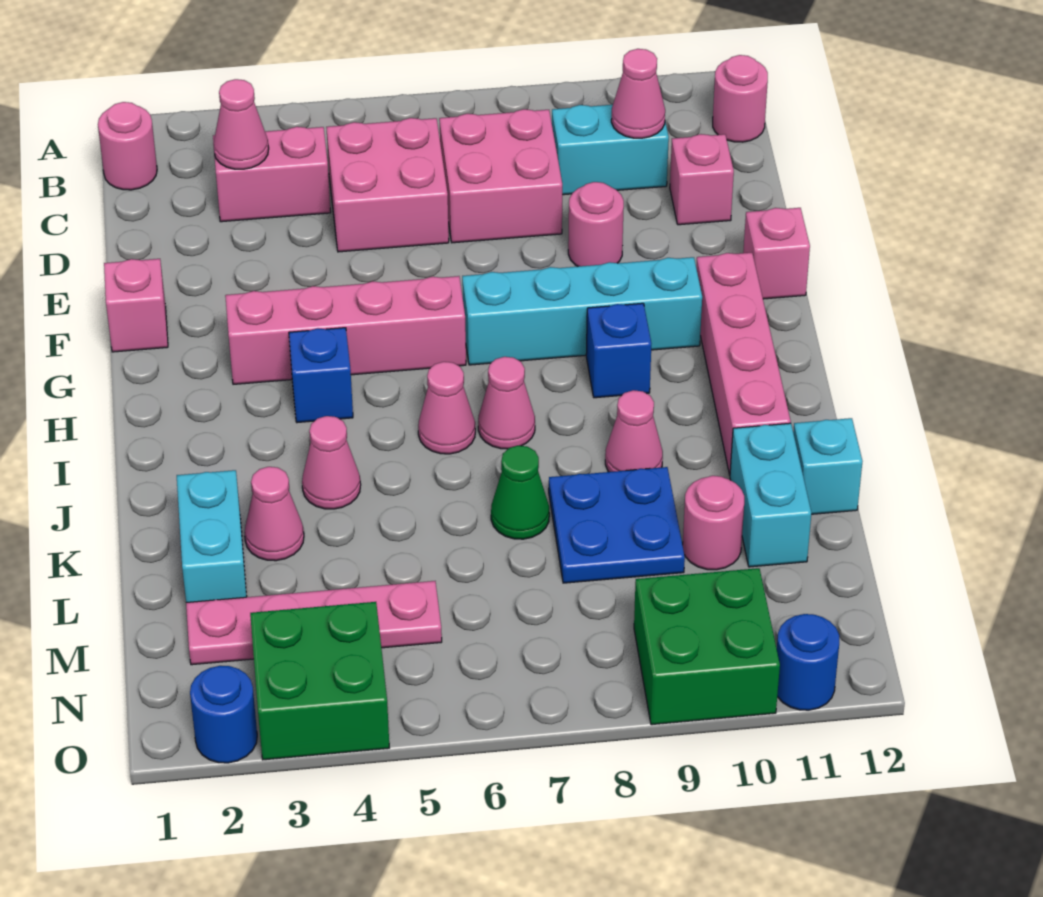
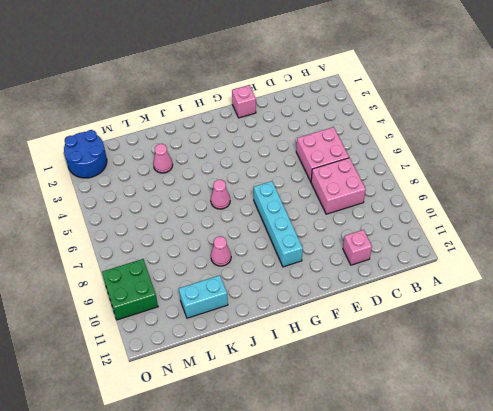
blue 2x2 round brick [64,130,107,178] -> blue 1x1 round brick [190,666,257,763]
none -> pink 1x1 round brick [98,102,157,190]
none -> pink 1x1 round brick [713,55,768,142]
none -> pink 1x2 brick [213,127,331,222]
none -> cyan 1x2 brick [552,105,669,195]

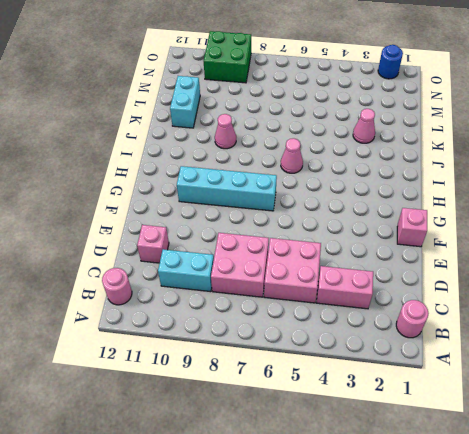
none -> pink 1x1 round brick [568,182,624,266]
none -> pink 1x1 brick [743,208,810,299]
none -> pink 1x4 brick [225,276,466,384]
none -> pink 1x4 brick [696,253,791,475]

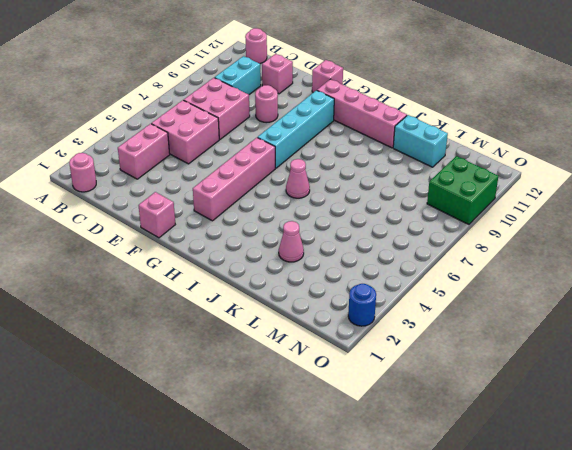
none -> blue 1x1 brick [289,328,353,423]
none -> blue 1x1 brick [586,303,651,398]
none -> pink 1x1 cone [478,357,535,449]
none -> pink 1x1 cone [302,416,361,509]

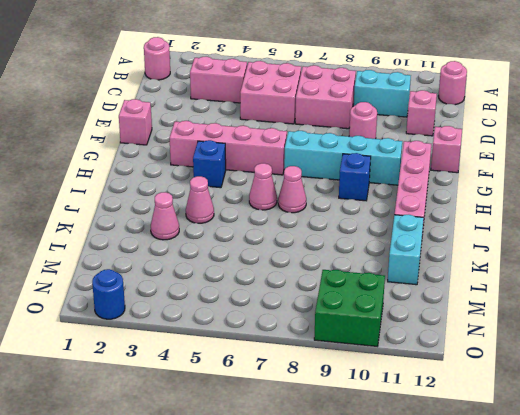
none -> pink 1x1 cone [605,390,663,472]
none -> cyan 1x2 brick [177,470,247,602]
none -> green 1x1 cone [491,446,549,539]
none -> blue 2x2 plate [549,467,685,583]

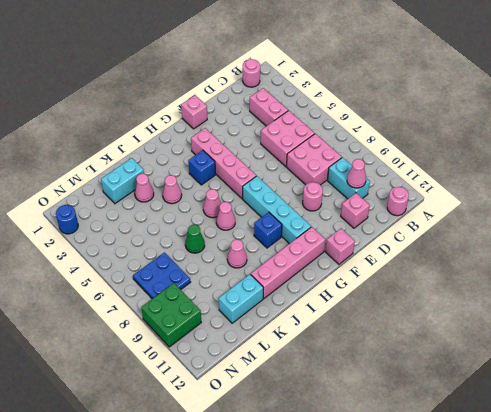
blue 2x2 plate [133,252,190,299] -> blue 2x2 plate moved to [549,467,685,583]
none -> cyan 1x1 brick [793,418,862,514]
none -> pink 1x1 round brick [683,476,744,570]
none -> pink 1x4 plate [186,581,442,665]
none -> green 2x2 brick [250,602,389,760]

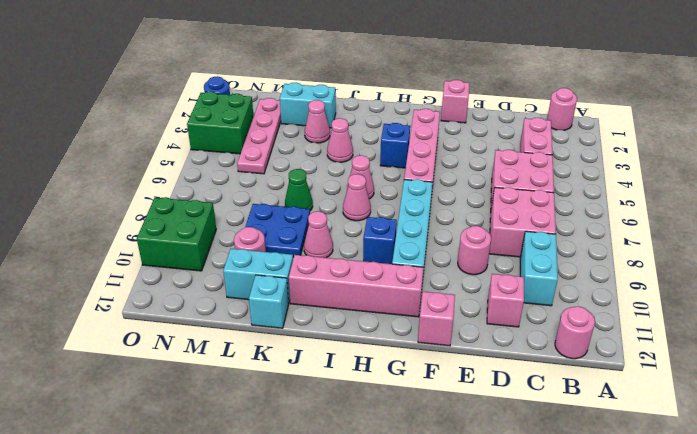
none -> blue 1x1 round brick [777,614,839,710]
none -> pink 1x1 cone [213,79,269,169]
none -> pink 1x1 cone [611,49,665,138]

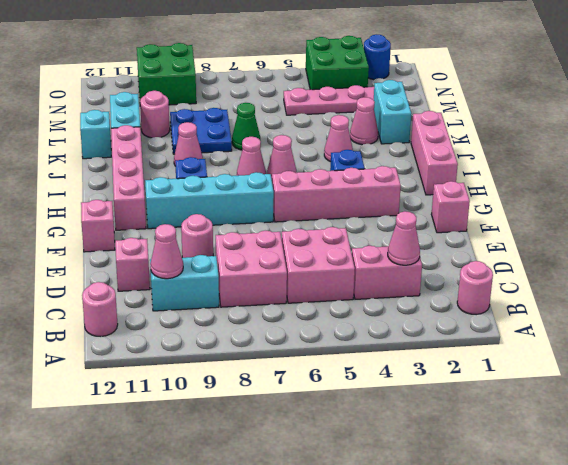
pink 1x3 brick [411,111,458,195] -> none
none -> blue 1x1 round brick [777,614,839,710]

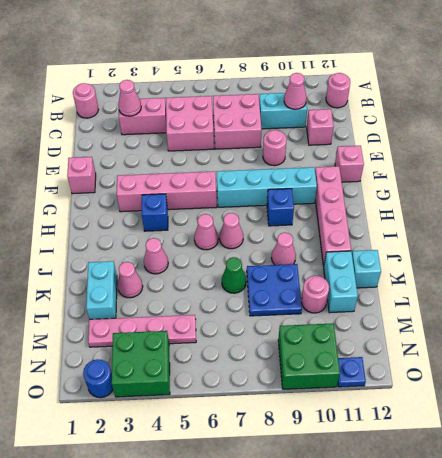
blue 1x1 plate [338,357,366,387] -> blue 1x1 round brick [777,614,839,710]

